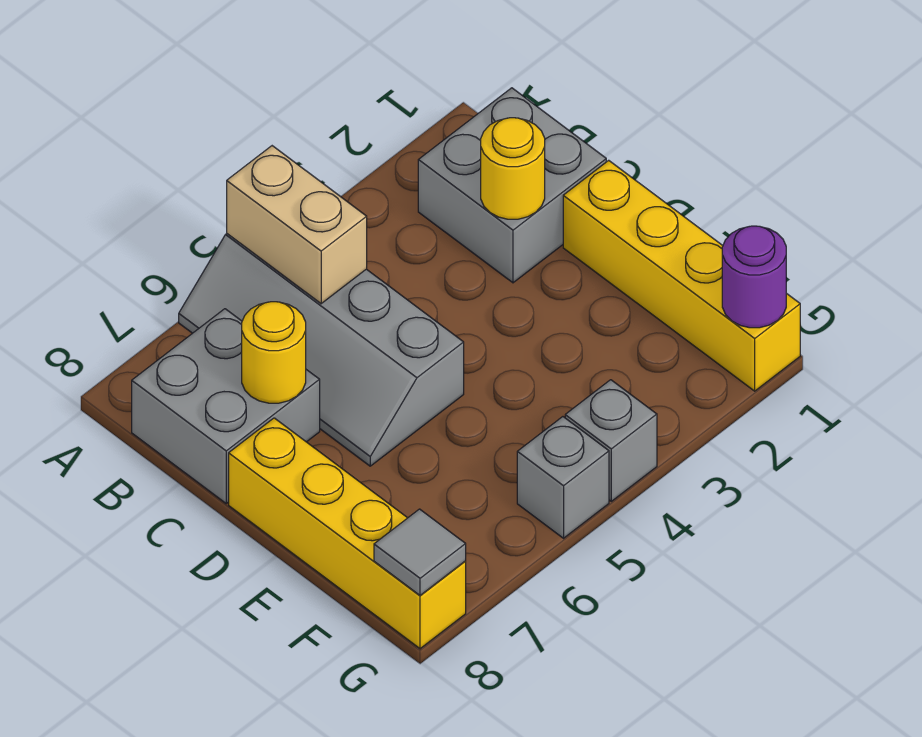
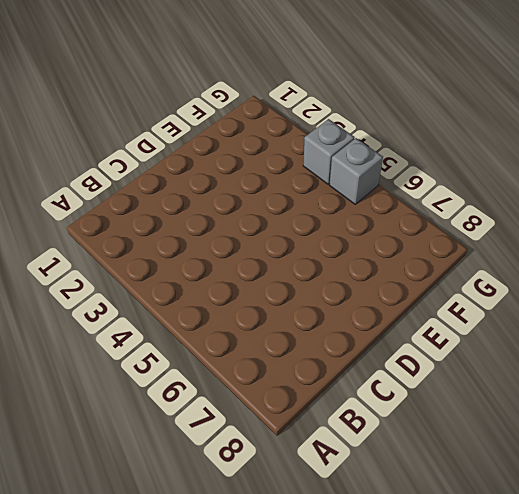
none -> grey 2x4 slope [179,234,464,466]
none -> grey 2x2 brick [418,88,606,283]
none -> grey 2x2 brick [132,309,320,503]

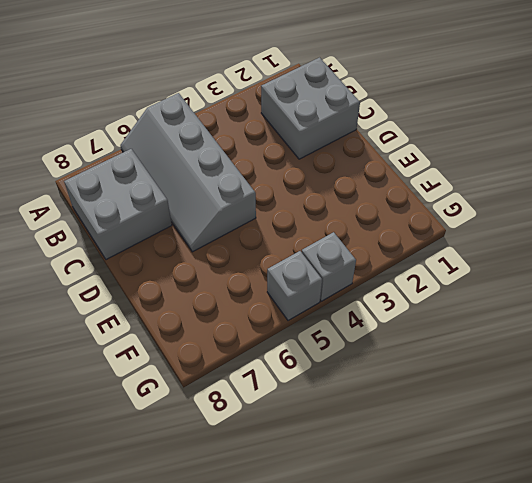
none -> yellow 1x4 brick [563,160,800,391]
none -> yellow 1x4 brick [229,418,466,649]
none -> tan 1x2 brick [227,146,367,304]

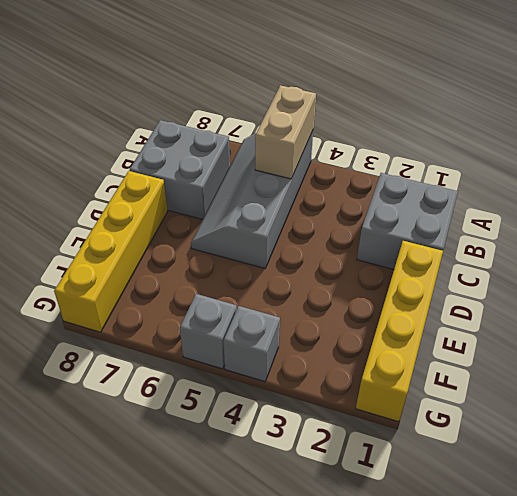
none -> yellow 1x1 round brick [481,118,545,219]
none -> yellow 1x1 round brick [242,302,306,403]
none -> purple 1x1 round brick [722,226,786,328]

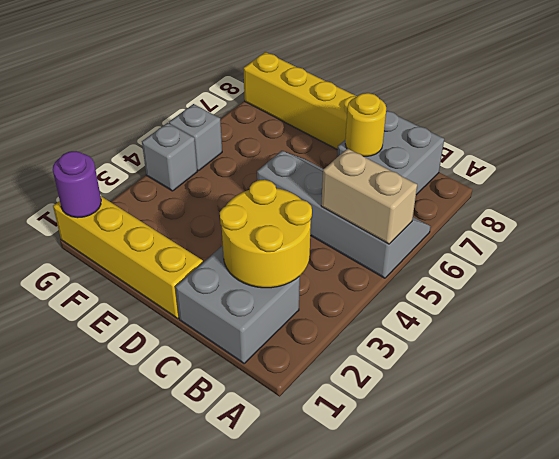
yellow 2x2 round brick [220,180,312,288] -> yellow 1x1 round brick [481,118,545,219]
none -> grey 1x1 tile [374,509,466,595]

